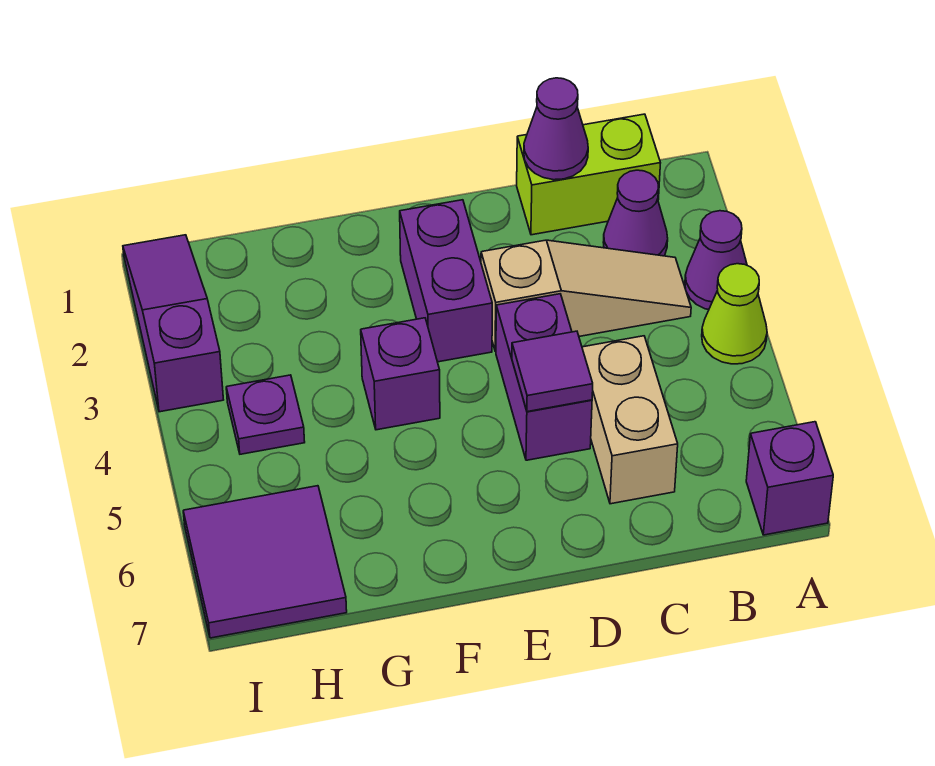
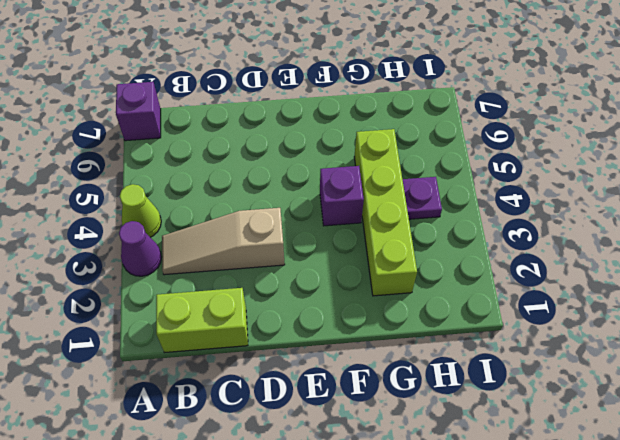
lime 1x4 brick [354,129,417,296] -> none
none -> purple 1x1 cone [603,170,668,256]
none -> tan 1x2 brick [582,336,678,504]
none -> purple 1x2 brick [496,294,592,460]

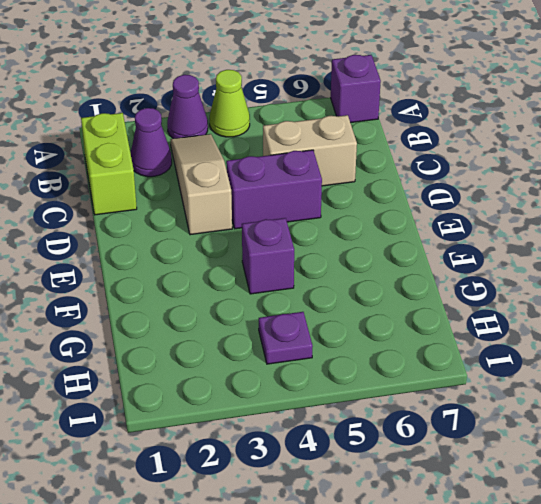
none -> purple 1x2 brick [400,200,492,362]
none -> purple 2x2 tile [183,486,347,638]
none -> purple 1x3 slope [123,235,223,412]

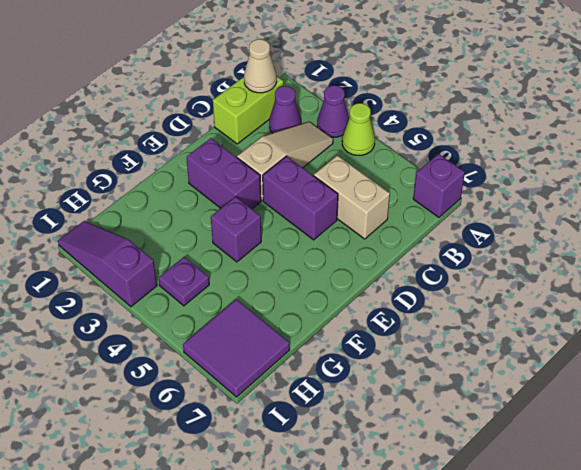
tan 1x1 cone [244,39,277,93] -> none
none -> purple 1x1 cone [524,78,588,180]
none -> purple 1x1 tile [512,331,593,412]

